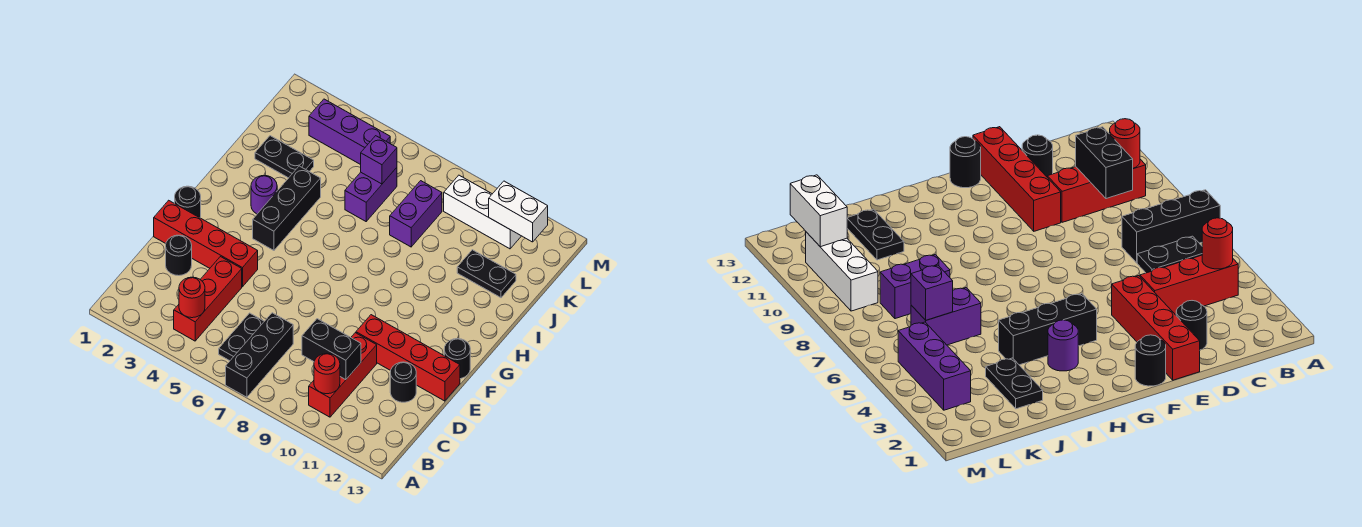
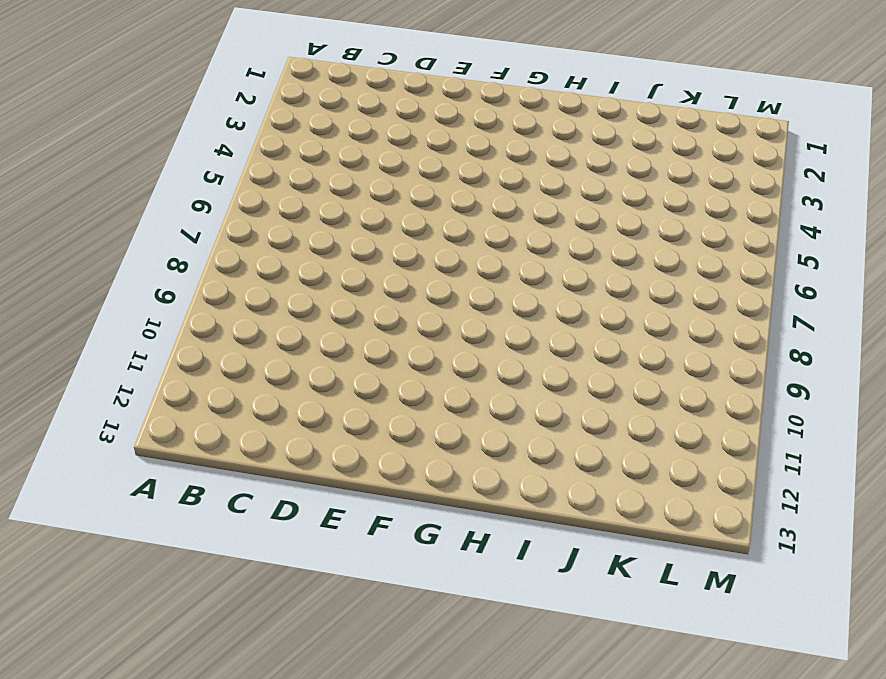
none -> black 1x3 brick [226,313,293,397]
none -> red 1x3 brick [174,257,242,341]
none -> black 1x2 plate [219,313,264,361]

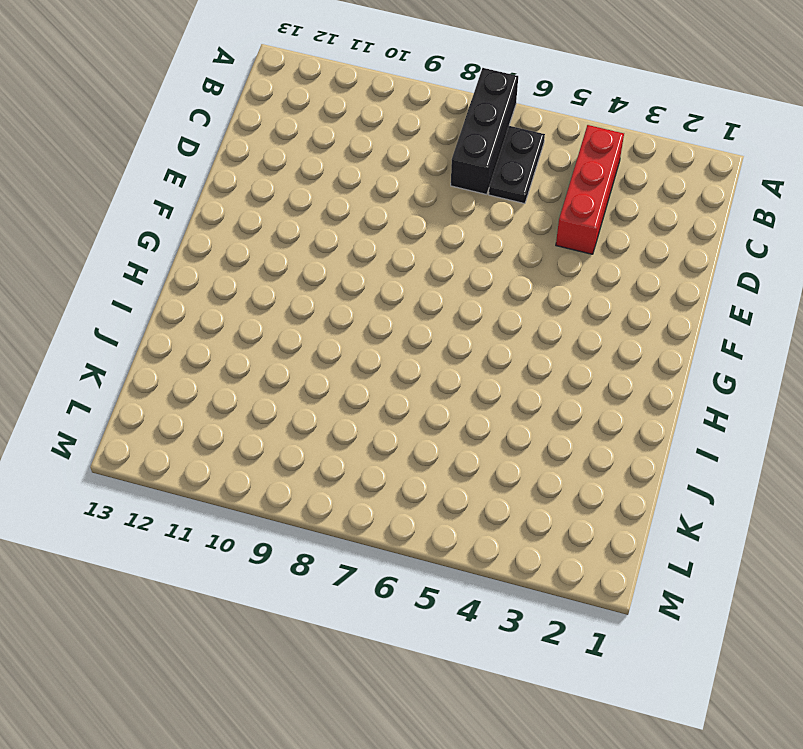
none -> red 1x3 brick [309,333,377,417]
none -> black 1x1 round brick [166,235,192,276]
none -> black 1x1 round brick [390,362,416,402]

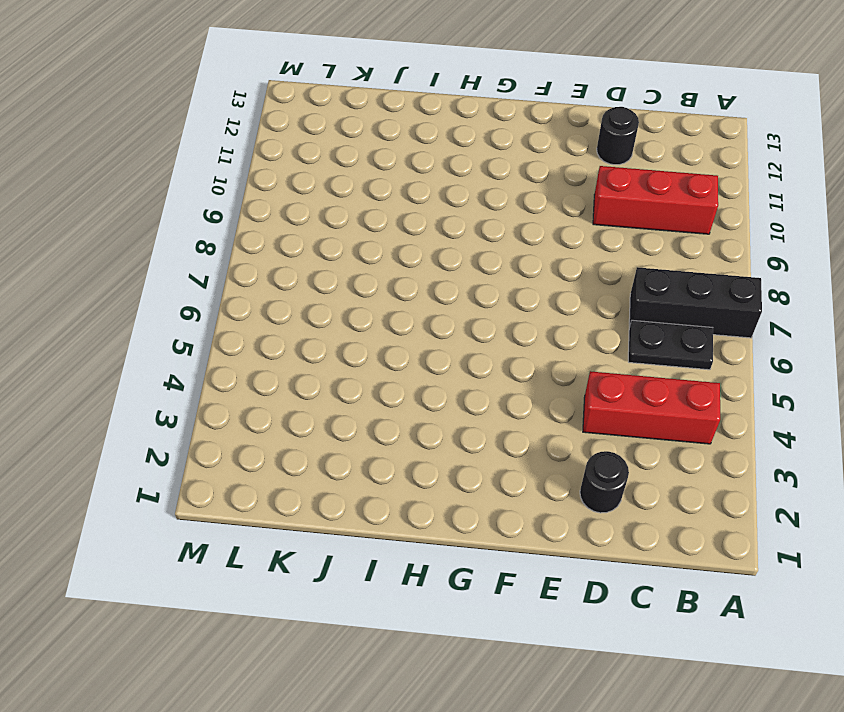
none -> red 1x4 brick [154,200,258,287]
none -> red 1x4 brick [356,315,460,401]
none -> black 1x1 round brick [175,186,201,218]

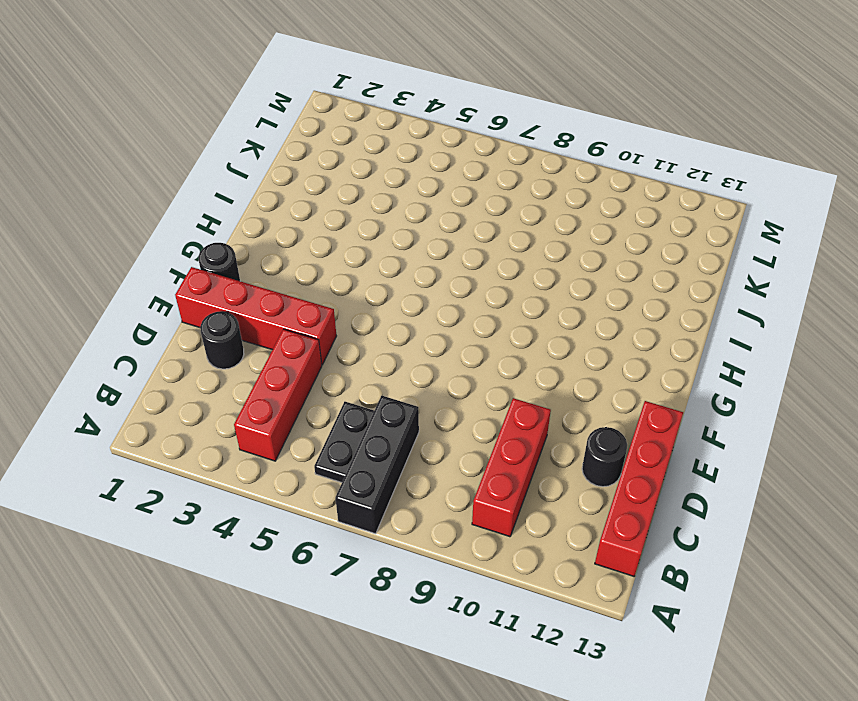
red 1x4 brick [595,401,683,576] -> red 1x4 brick turned to [356,315,460,401]
none -> black 1x1 round brick [444,339,470,379]
none -> black 1x3 brick [253,166,321,250]
none -> purple 1x1 round brick [251,175,277,214]

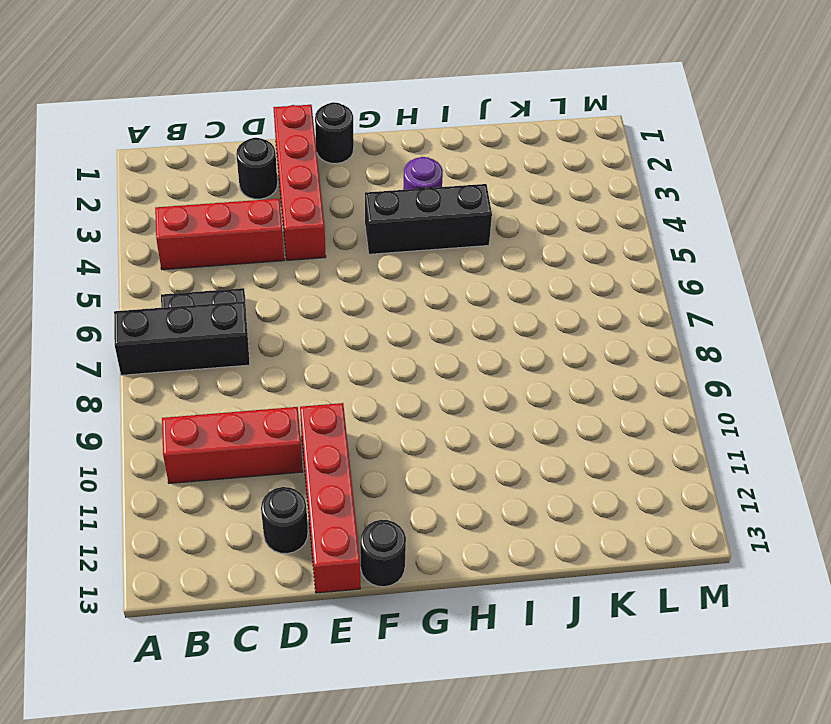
none -> black 1x2 plate [255,136,314,178]
none -> purple 1x2 brick [345,168,397,221]
none -> purple 1x2 brick [390,181,442,247]

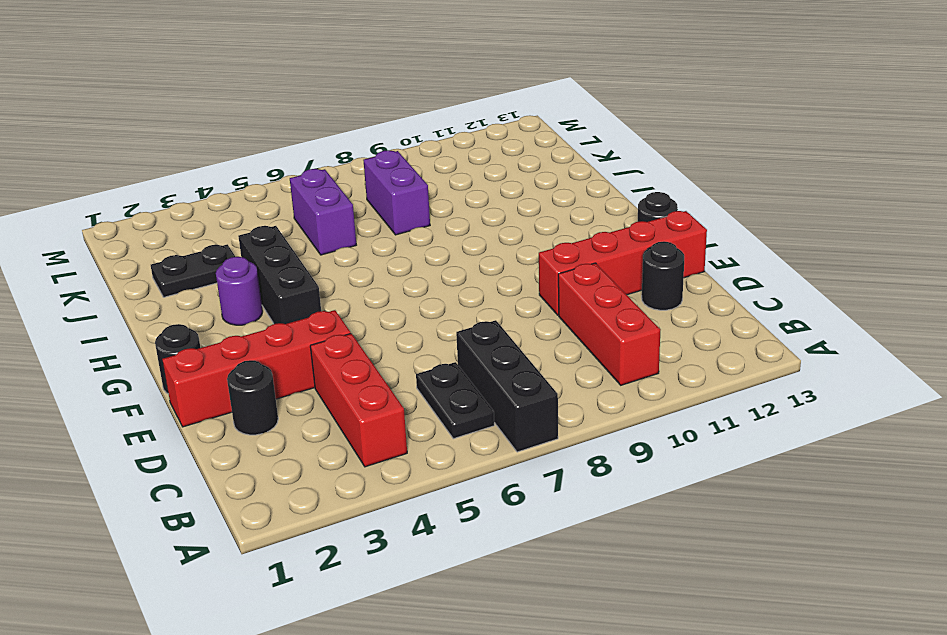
none -> black 1x2 plate [457,250,516,298]
none -> purple 1x3 brick [309,99,390,165]
none -> white 1x3 brick [444,175,521,249]

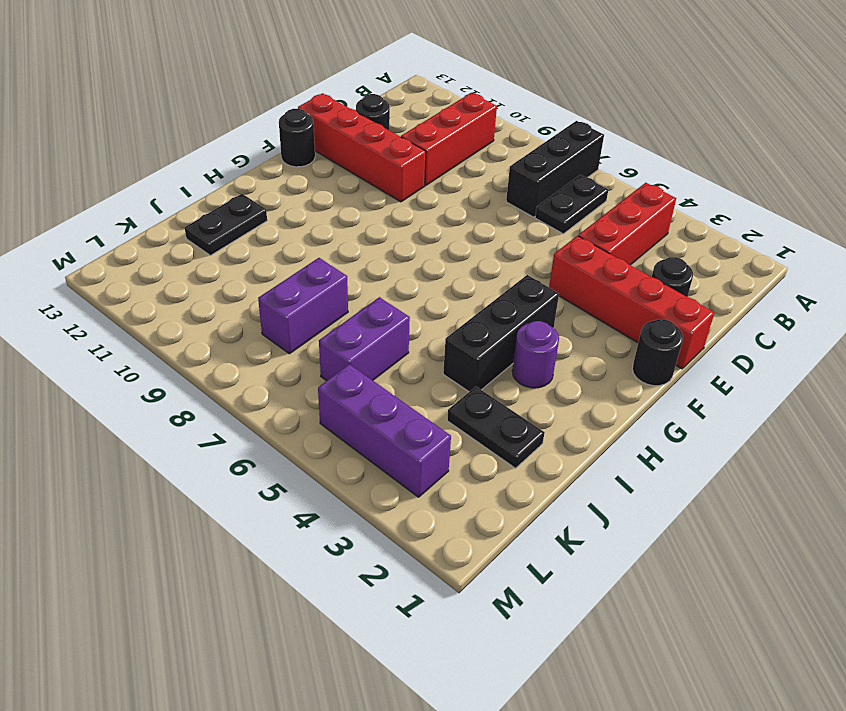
black 1x2 plate [185,194,267,255] -> black 1x2 plate turned to [457,250,516,298]
none -> white 1x3 brick [444,175,521,249]
none -> red 1x1 round brick [179,277,205,318]
none -> red 1x1 round brick [314,353,340,394]

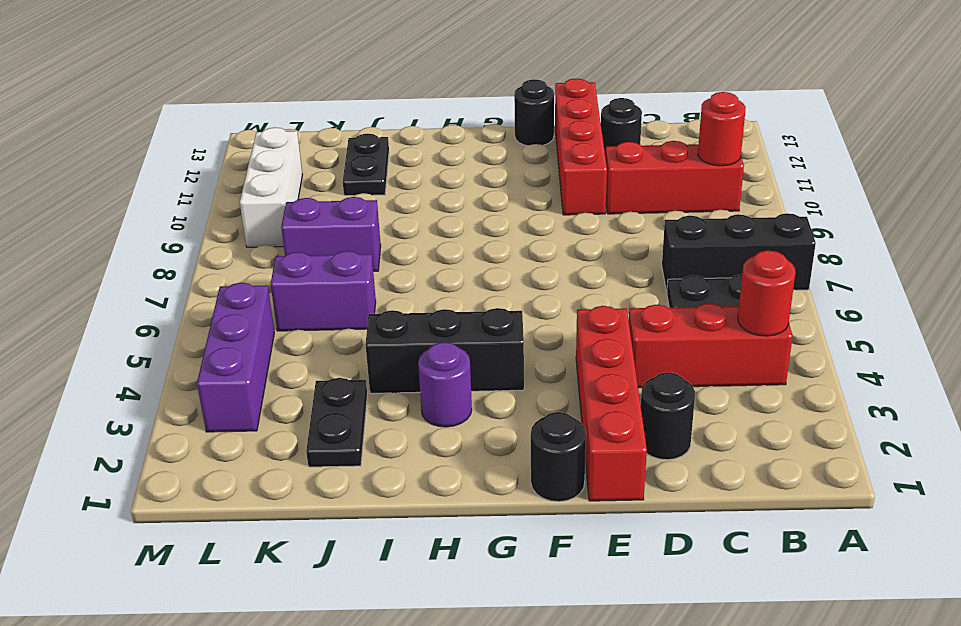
none -> black 1x2 brick [302,319,361,380]
none -> purple 1x1 brick [361,136,397,184]
none -> white 1x2 brick [489,181,548,242]

